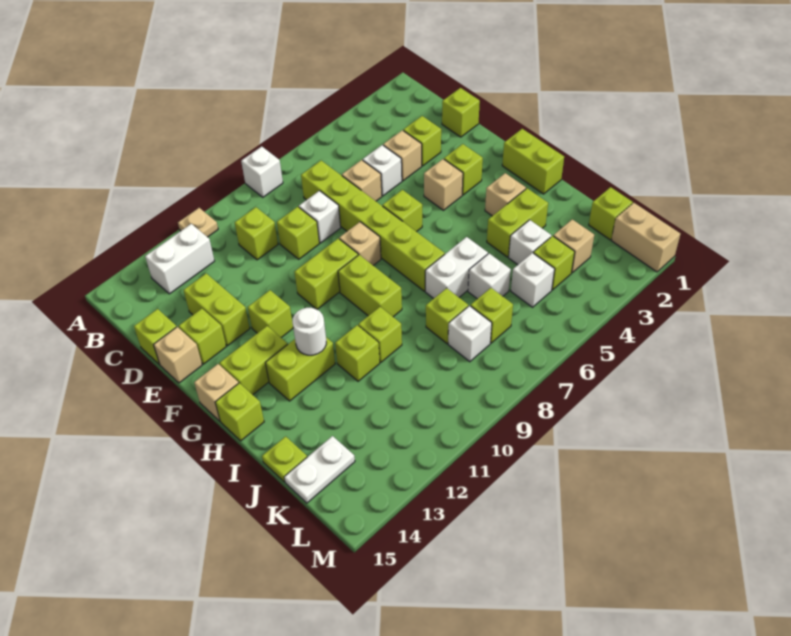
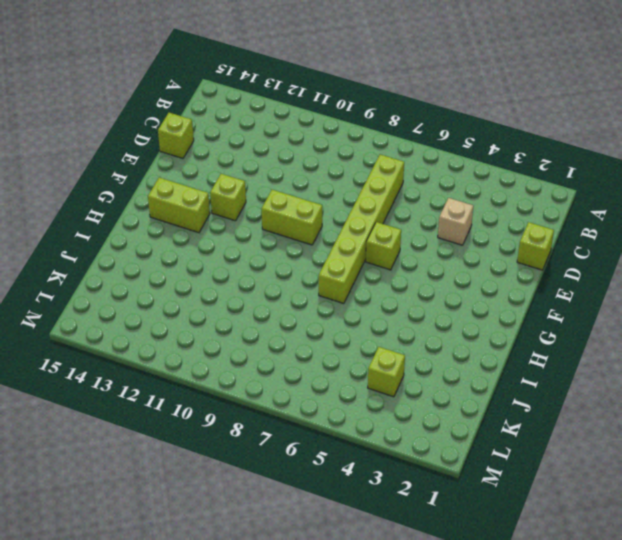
none -> white 1x1 brick [241,146,283,197]
none -> tan 1x1 plate [178,208,218,237]
none -> white 1x2 brick [145,224,214,294]
none -> lime 1x1 brick [235,207,278,260]

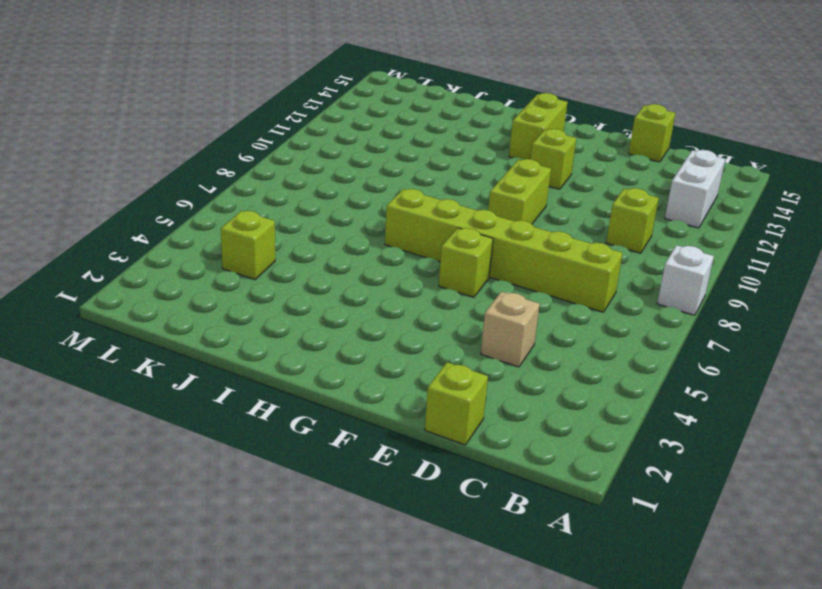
none -> tan 1x1 plate [178,208,218,237]
none -> lime 1x1 brick [403,116,441,166]
none -> white 1x1 brick [363,145,402,196]
none -> tan 1x1 brick [342,160,382,201]

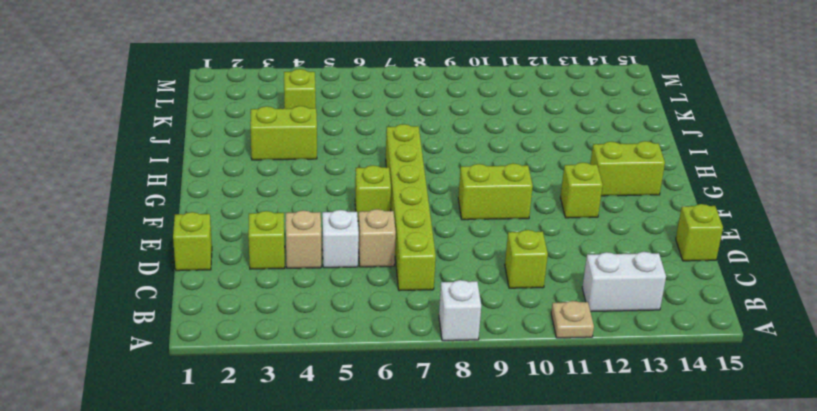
none -> white 1x1 brick [299,191,341,243]
none -> lime 1x1 brick [277,207,319,259]
none -> lime 1x2 brick [184,273,250,346]
none -> lime 1x1 brick [179,309,226,364]

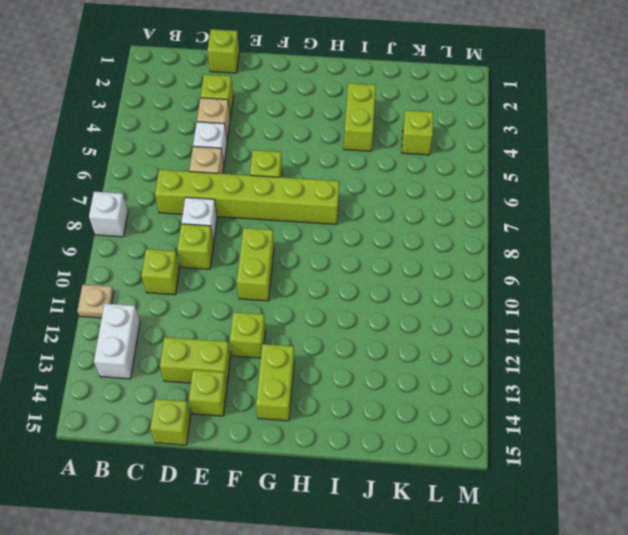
none -> tan 1x1 brick [154,327,202,383]
none -> lime 1x1 brick [444,144,483,195]
none -> tan 1x1 brick [424,159,463,210]
none -> tan 1x1 brick [339,222,381,265]

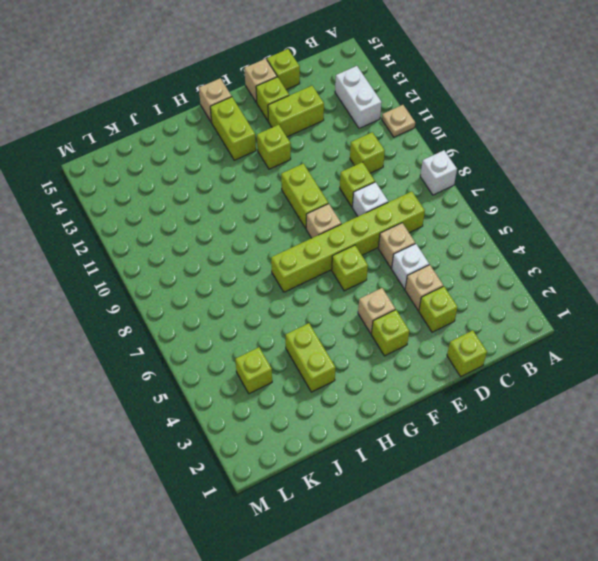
none -> lime 1x2 brick [502,129,564,194]
none -> lime 1x2 brick [338,255,402,317]
none -> tan 1x1 brick [485,173,526,216]
none -> lime 1x2 brick [265,337,335,401]

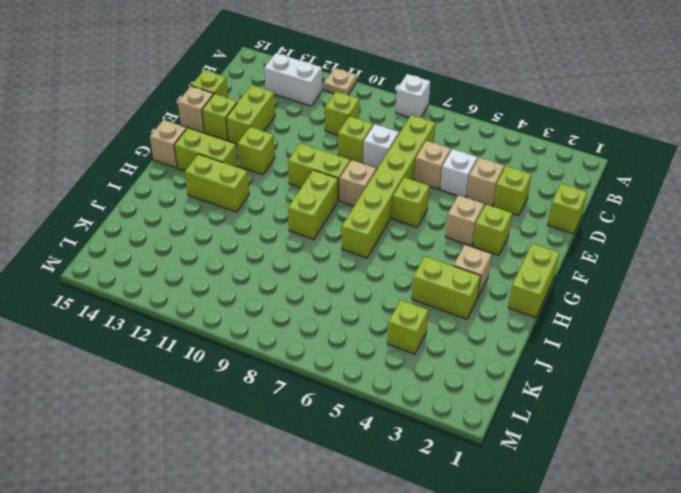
none -> lime 1x1 brick [215,383,264,441]
none -> white 1x2 brick [425,237,488,299]
none -> lime 1x1 brick [358,307,402,362]
none -> lime 1x1 brick [335,325,380,381]

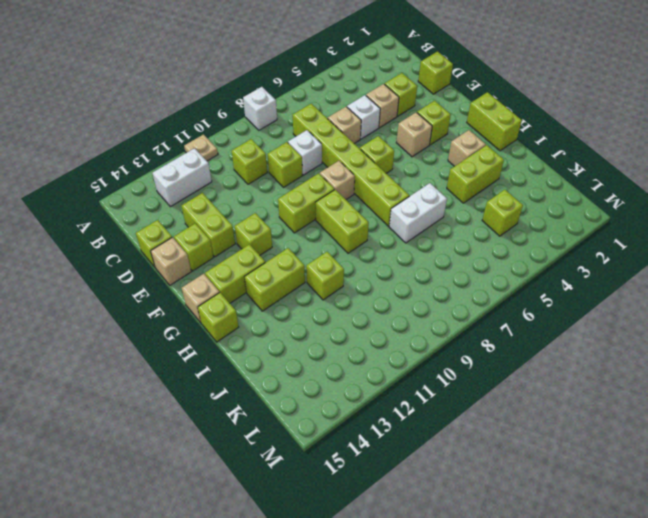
none -> lime 1x1 brick [358,307,402,362]
none -> white 1x1 brick [509,220,551,265]
none -> white 1x1 brick [468,254,511,299]
none -> lime 1x1 brick [426,288,468,343]

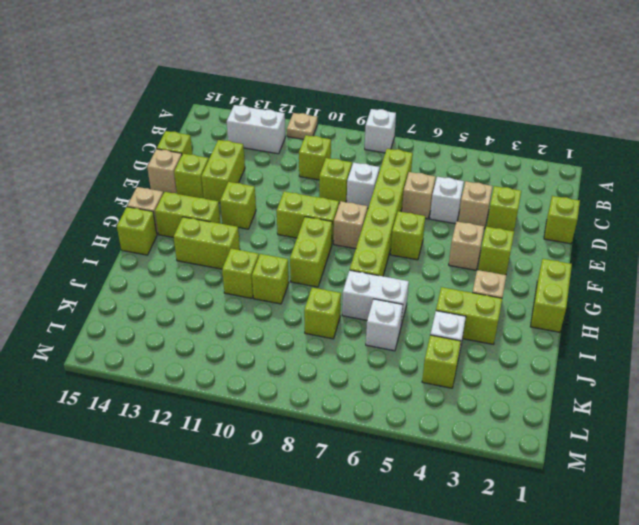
none -> lime 1x1 plate [262,436,307,482]
none -> lime 1x1 brick [589,187,633,240]
none -> tan 1x1 brick [553,219,594,273]
none -> white 1x1 brick [511,253,555,307]

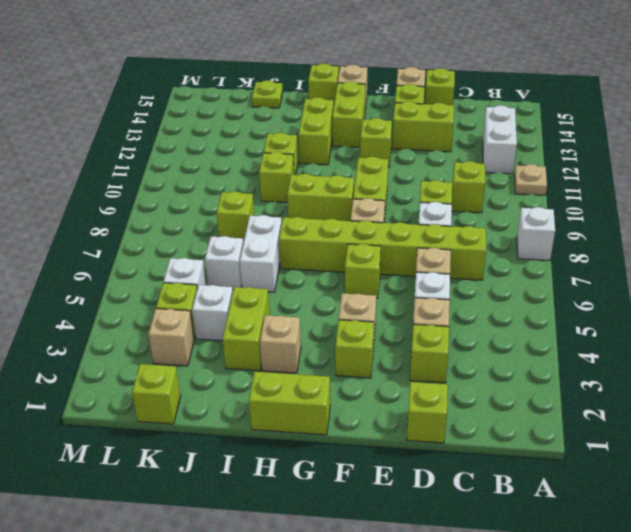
none -> lime 1x1 brick [471,288,513,343]
none -> white 1x1 brick [448,306,492,362]
none -> white 1x2 plate [284,436,355,503]
none -> tan 1x2 brick [611,203,680,272]

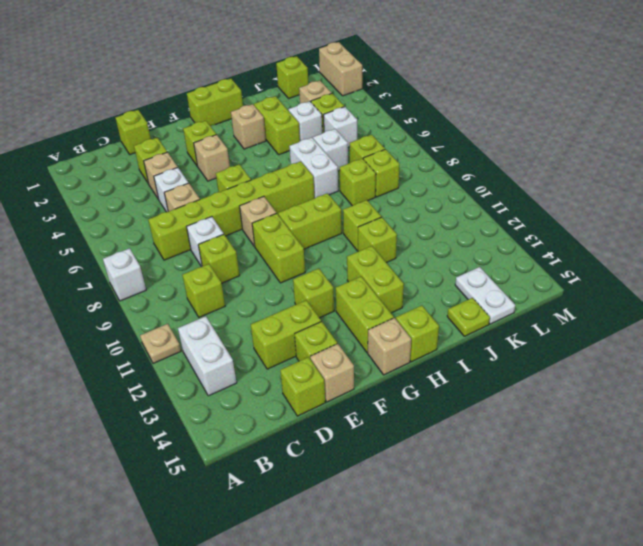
lime 1x1 brick [363,149,400,197] -> white 1x1 brick [448,306,492,362]
tan 1x2 brick [319,42,362,96] -> tan 1x2 brick turned to [611,203,680,272]
none -> white 1x1 round brick [292,308,326,355]

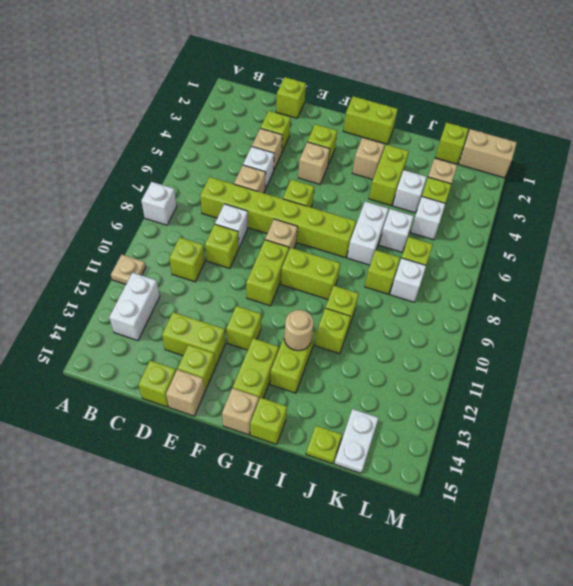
tan 1x1 round brick [284,310,314,351] -> white 1x1 round brick [292,308,326,355]

